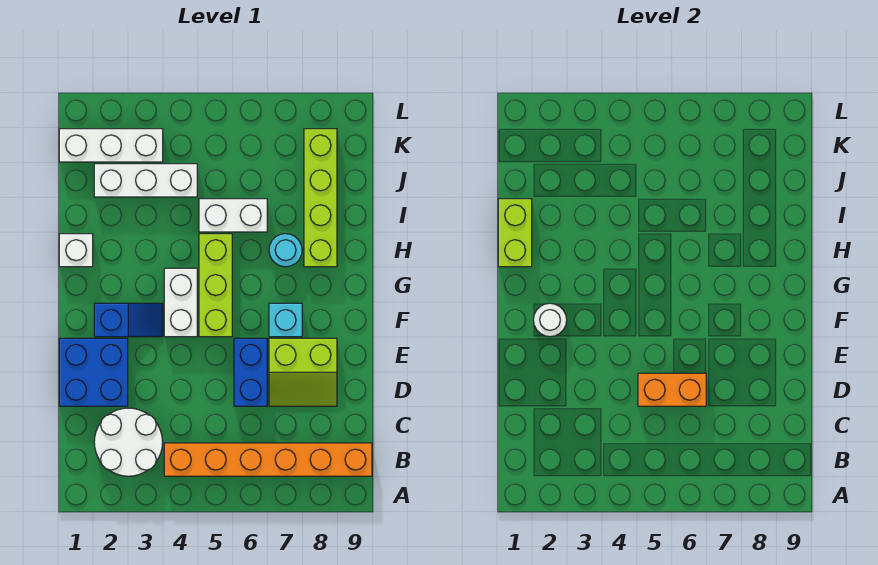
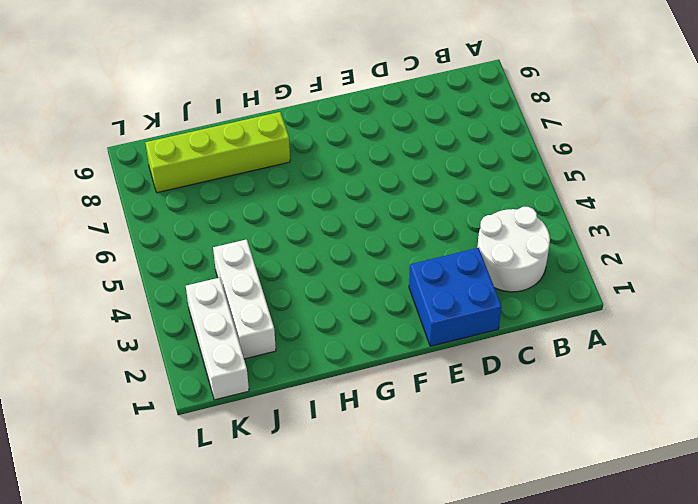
none -> orange 1x6 brick [164,443,372,476]
none -> blue 1x2 brick [234,338,267,406]
none -> lime 2x2 slope [269,338,337,406]

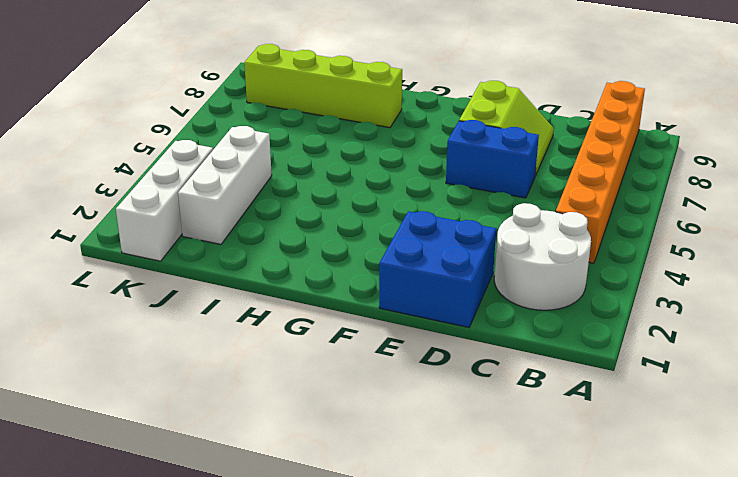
none -> blue 1x2 slope [94,303,163,337]
none -> white 1x2 brick [164,268,197,337]
none -> lime 1x3 brick [199,234,232,337]

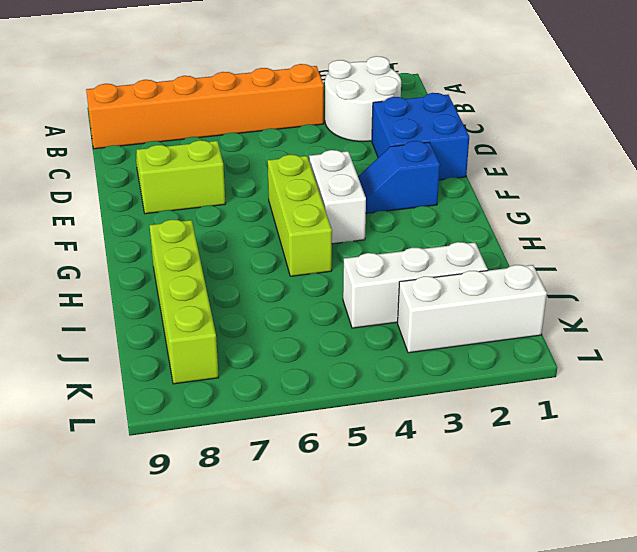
none -> blue 1x2 brick [234,338,267,406]
none -> cyan 1x1 brick [269,303,302,337]
none -> white 1x1 brick [59,234,93,267]

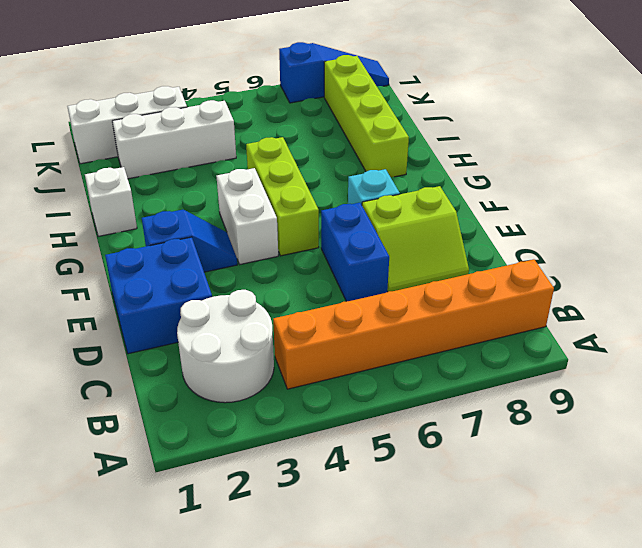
blue 1x3 slope [279,42,389,103] -> none
none -> cyan 1x1 round brick [269,234,302,267]
none -> white 1x2 brick [199,199,267,232]
none -> orange 1x2 brick [638,373,706,406]

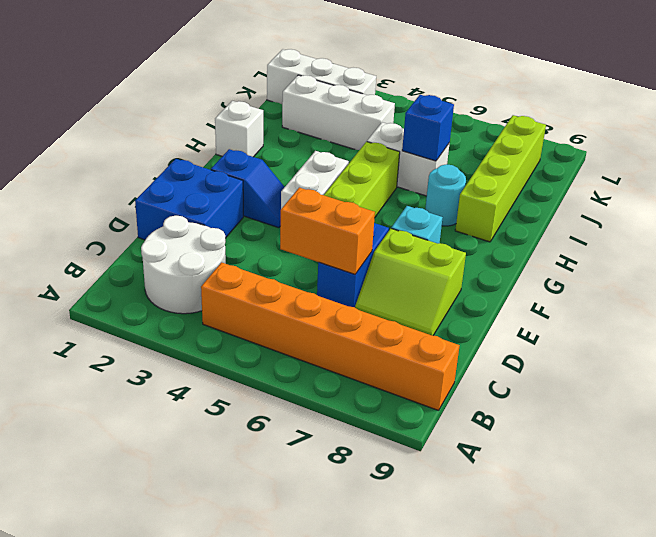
blue 1x1 brick [402,95,454,161] -> none
none -> white 1x1 round brick [533,303,567,337]
none -> lime 1x2 brick [498,199,532,267]

